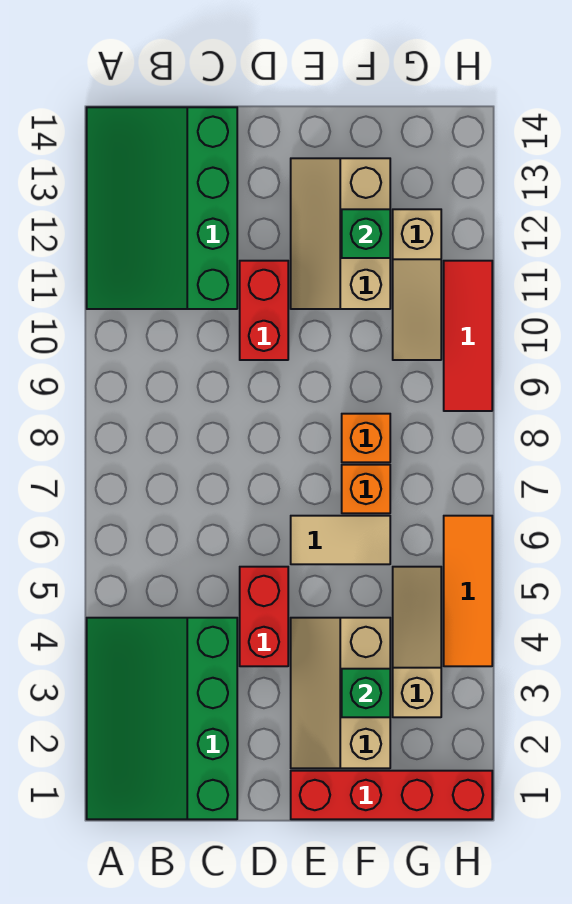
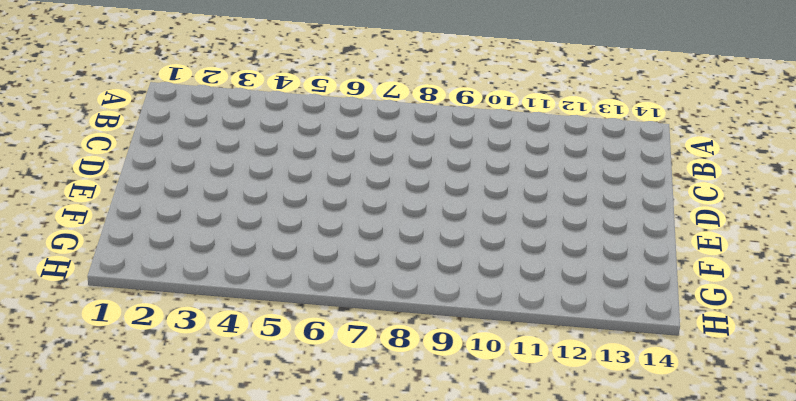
none -> green 3x4 slope [87,618,237,819]
none -> green 3x4 slope [87,107,237,309]
none -> red 1x2 brick [240,567,288,666]

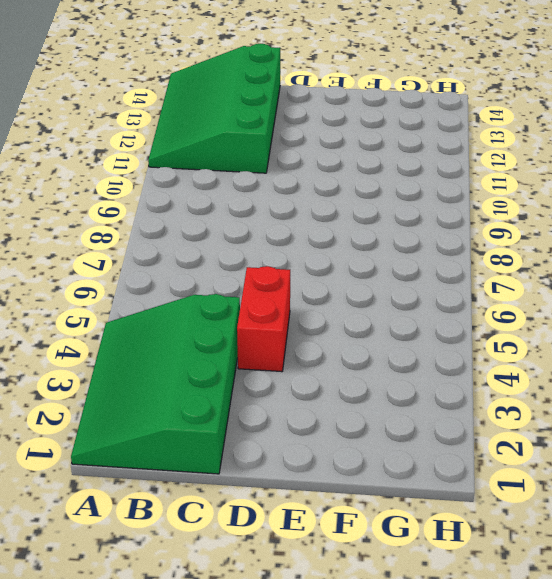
none -> red 1x2 brick [240,261,288,360]
none -> red 1x4 brick [291,771,492,819]
none -> tan 2x3 slope [291,618,390,768]

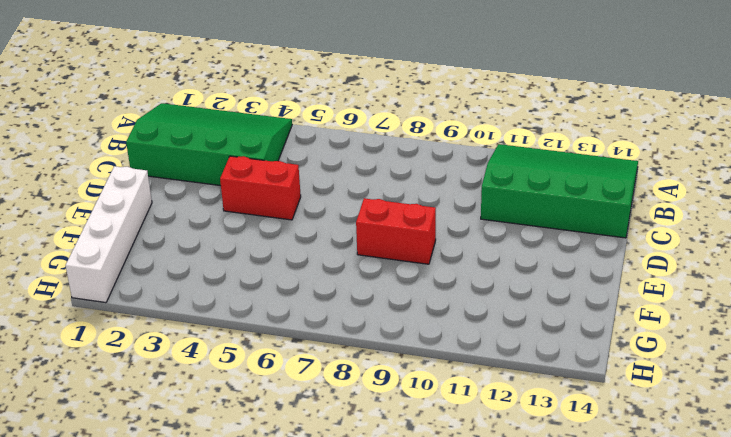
white 1x4 brick [66,166,152,303] -> red 1x4 brick [291,771,492,819]
red 1x2 brick [356,198,436,264] -> red 1x2 brick moved to [240,261,288,360]
none -> tan 2x3 slope [291,618,390,768]
none -> tan 1x2 tile [291,516,390,564]
none -> tan 2x3 slope [291,158,390,309]

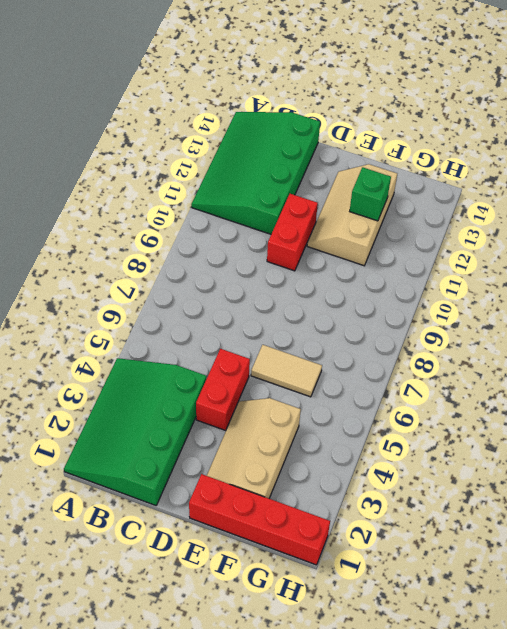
none -> orange 1x1 brick [342,465,390,513]
none -> orange 1x1 brick [342,414,390,462]
none -> tan 1x3 slope [393,567,441,717]

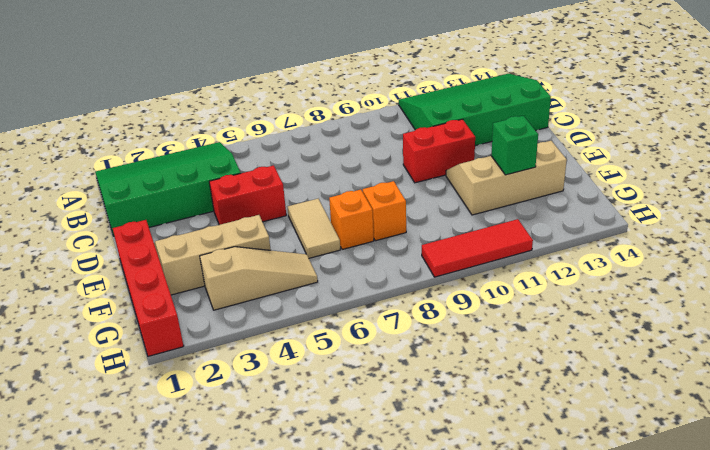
none -> tan 1x3 slope [393,209,441,360]
none -> orange 1x3 tile [444,516,492,666]
none -> green 1x1 brick [342,669,390,717]

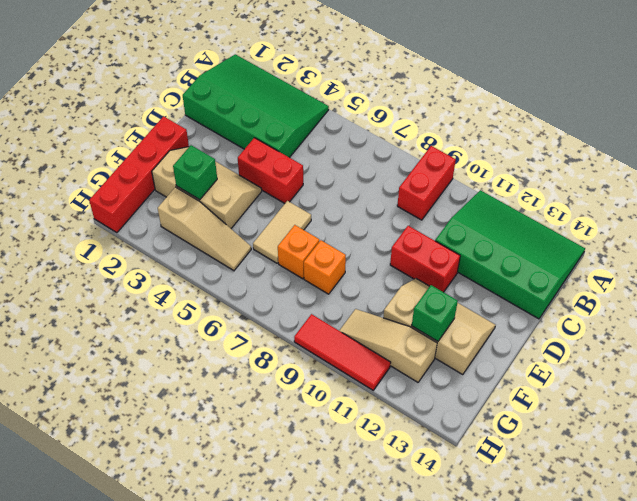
red 1x2 brick [397,146,456,220] -> none
none -> orange 1x3 tile [444,516,492,666]

